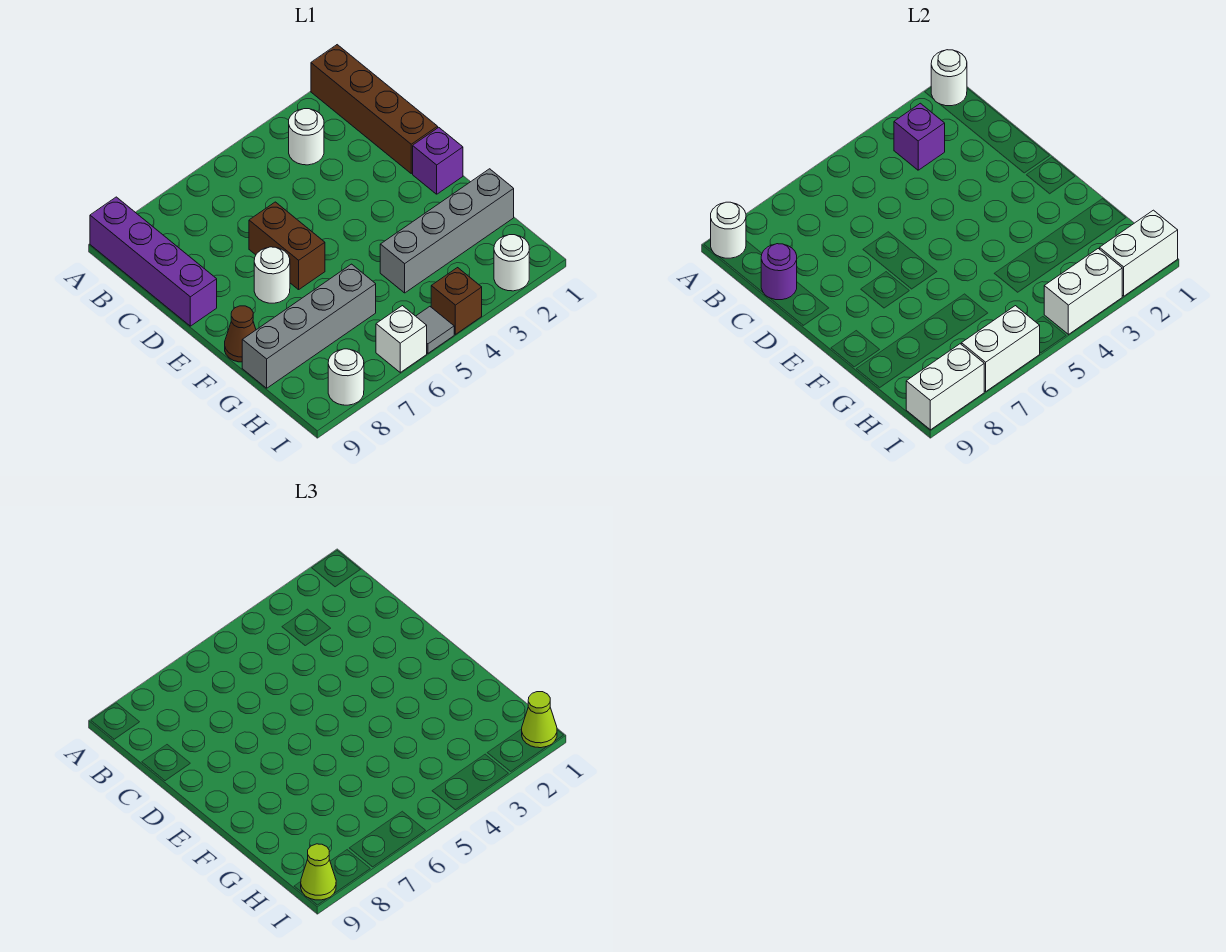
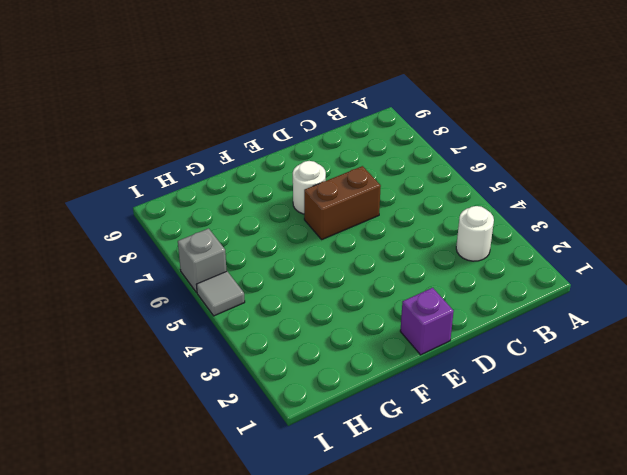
grey 1x1 brick [178,229,227,293] -> white 1x1 brick [376,306,427,372]
none -> brown 1x4 brick [311,45,438,173]
none -> purple 1x4 brick [90,197,217,326]
none -> brown 1x1 cone [225,306,256,362]

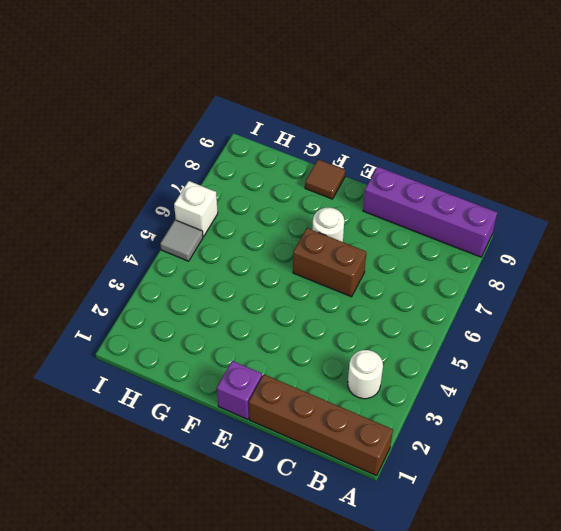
brown 1x1 tile [305,159,345,199] -> brown 1x1 cone [225,306,256,362]
none -> grey 1x4 brick [380,169,514,293]
none -> grey 1x4 brick [242,264,376,388]
none -> white 1x1 round brick [494,235,529,291]

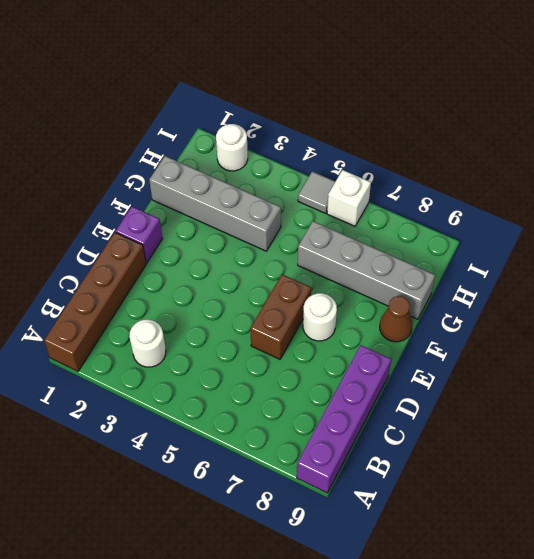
none -> brown 1x1 brick [431,268,482,334]
none -> white 1x1 round brick [328,349,364,405]
none -> white 1x1 round brick [931,50,967,106]

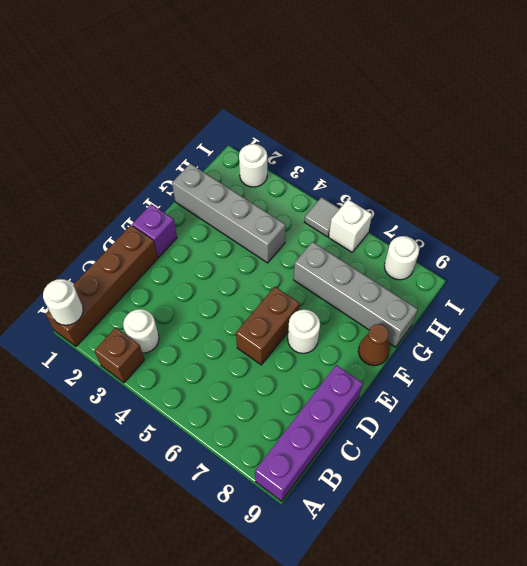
brown 1x1 brick [94,328,144,383] -> brown 1x1 brick moved to [431,268,482,334]
none -> white 1x1 round brick [711,202,746,258]
none -> purple 1x1 brick [894,103,945,170]
none -> purple 1x1 round brick [761,244,797,300]

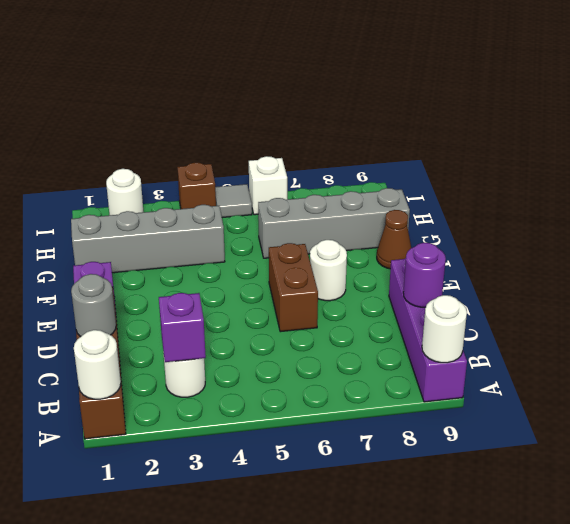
grey 1x1 round brick [71,274,116,337] -> none
none -> white 1x1 round brick [328,349,364,405]
none -> white 1x2 brick [1100,210,1178,296]
none -> white 1x2 brick [1044,249,1122,334]

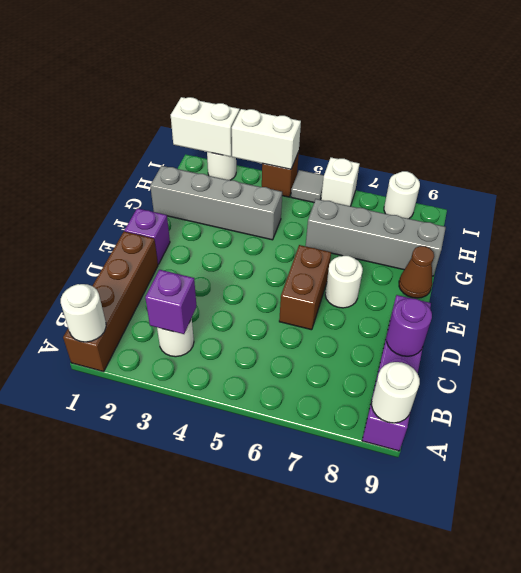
none -> white 1x2 brick [961,306,1040,391]
none -> white 1x2 brick [906,344,984,430]
none -> lime 1x1 cone [522,692,557,748]

